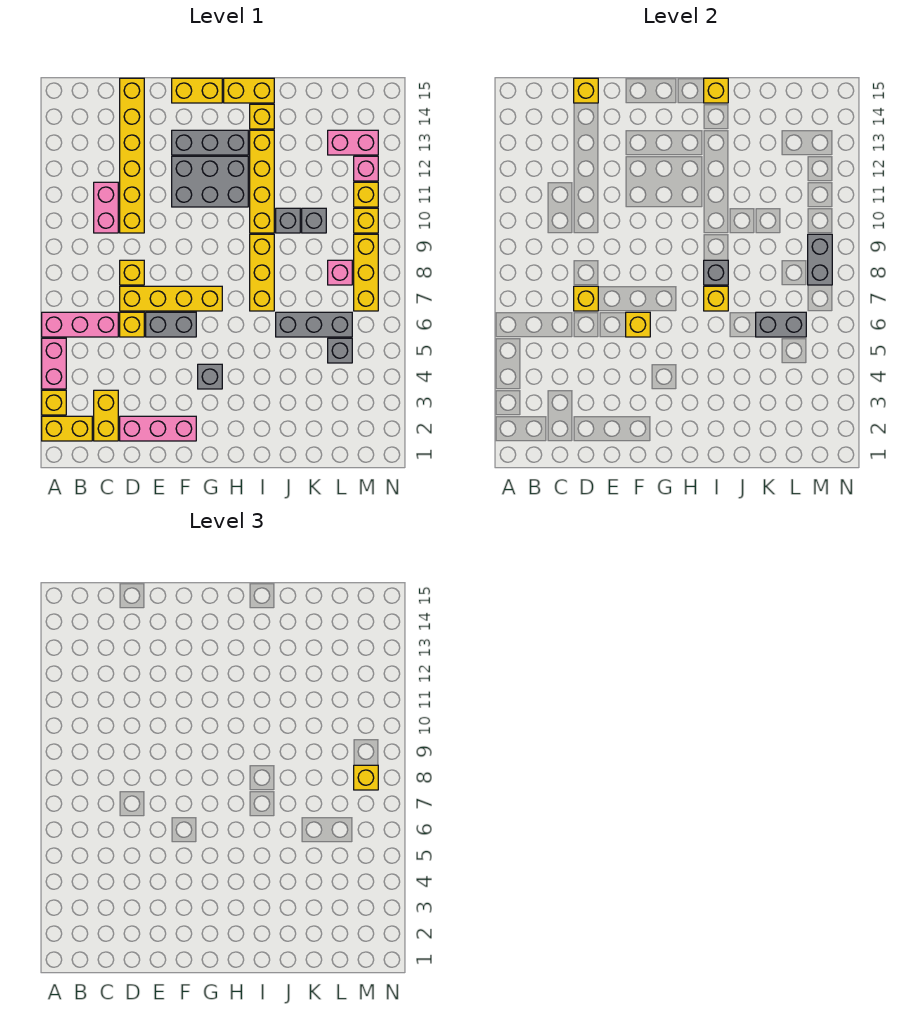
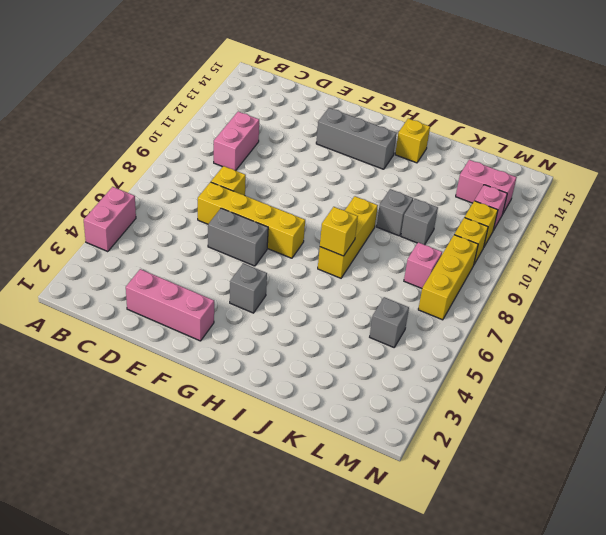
none -> yellow 1x2 brick [42,416,92,441]
none -> yellow 1x1 brick [42,390,66,415]
none -> pink 1x3 brick [42,312,118,337]
none -> yellow 1x2 brick [94,390,118,441]

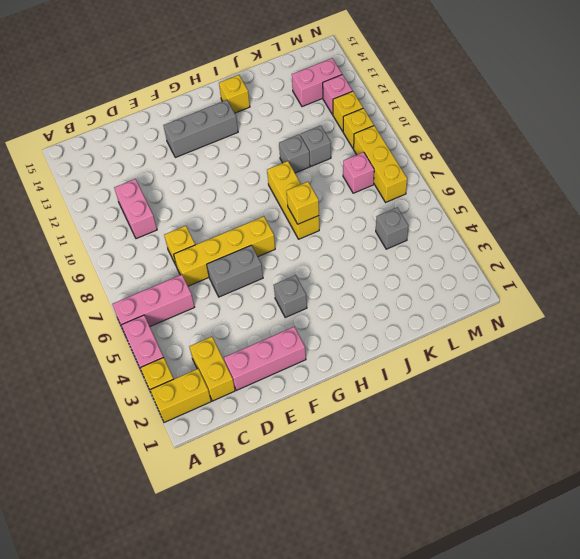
none -> yellow 1x1 brick [120,312,144,337]
none -> yellow 1x6 brick [120,78,144,233]
none -> grey 2x3 brick [172,156,248,207]
none -> yellow 1x2 brick [172,78,222,103]

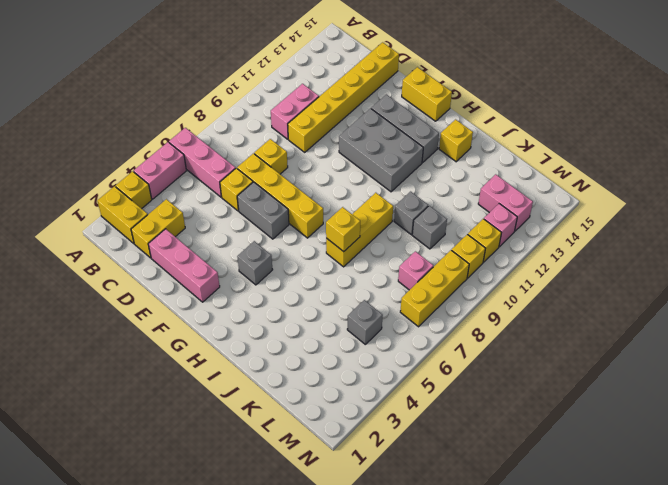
none -> yellow 1x2 brick [224,78,274,103]
none -> yellow 1x4 brick [250,130,274,233]
none -> grey 1x3 brick [276,312,352,337]
none -> yellow 1x1 brick [574,286,598,311]

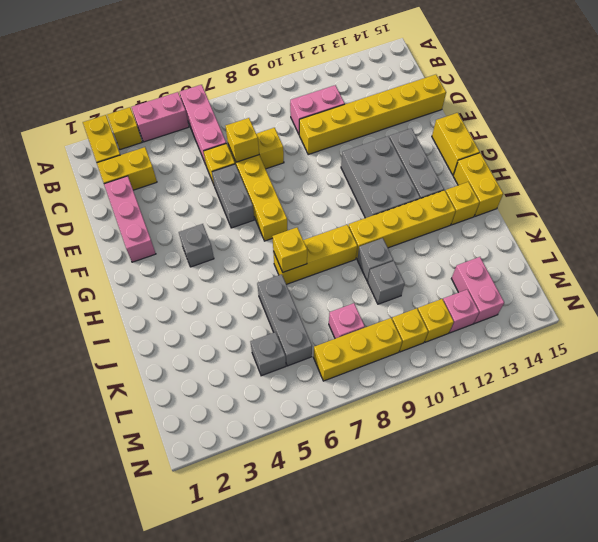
none -> yellow 1x1 brick [574,78,598,103]
none -> yellow 1x1 brick [626,312,650,337]
none -> grey 1x1 brick [704,260,728,285]
none -> yellow 1x1 brick [704,78,728,103]

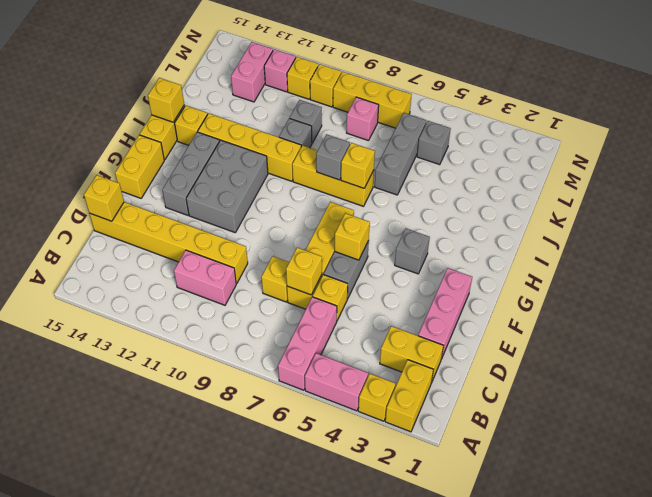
none -> grey 1x2 brick [756,312,806,337]
none -> grey 1x2 brick [808,234,832,285]
none -> yellow 1x1 brick [354,765,378,790]

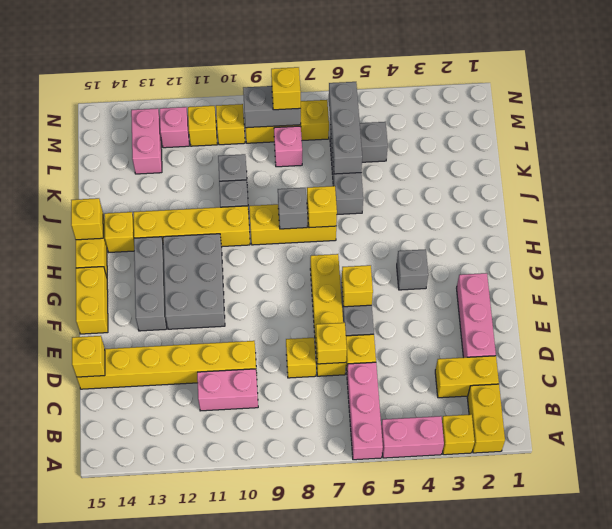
grey 1x3 brick [329,82,362,174] -> grey 1x2 brick [756,312,806,337]

